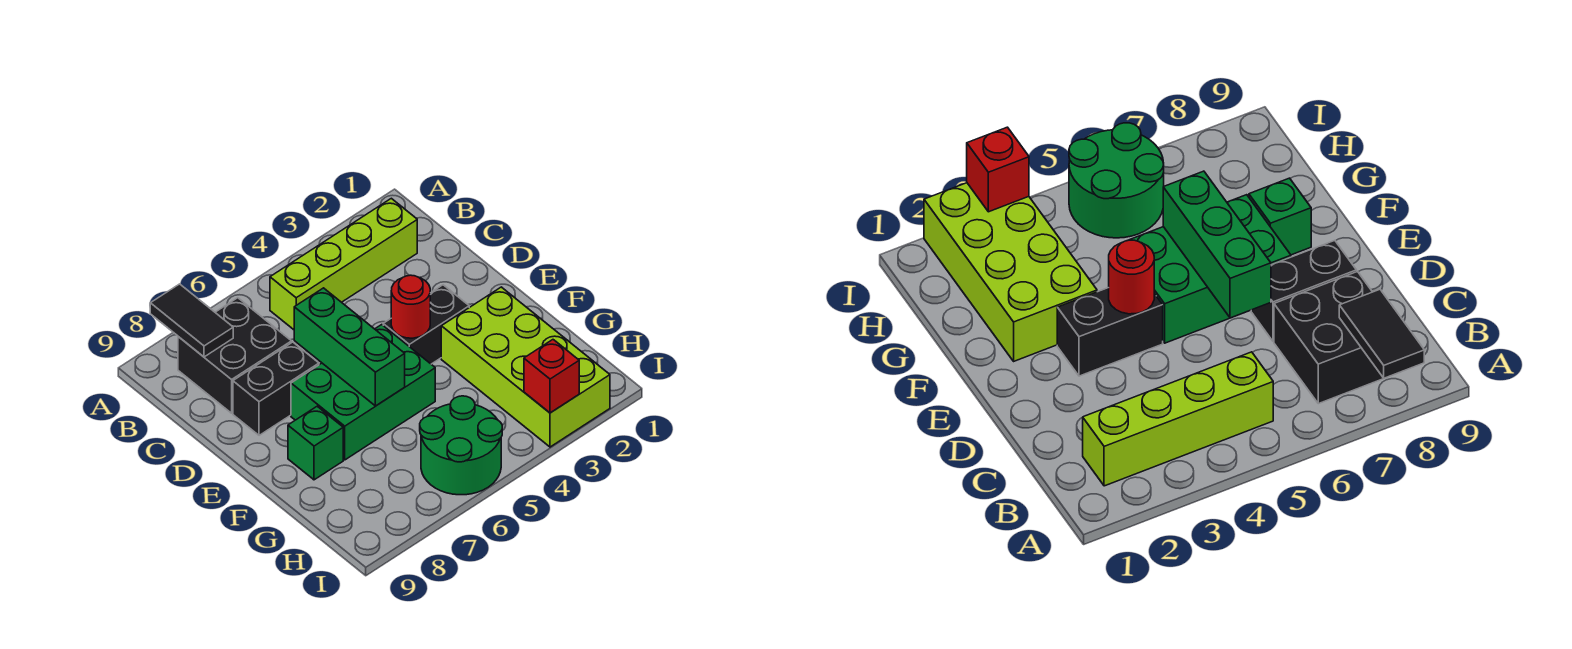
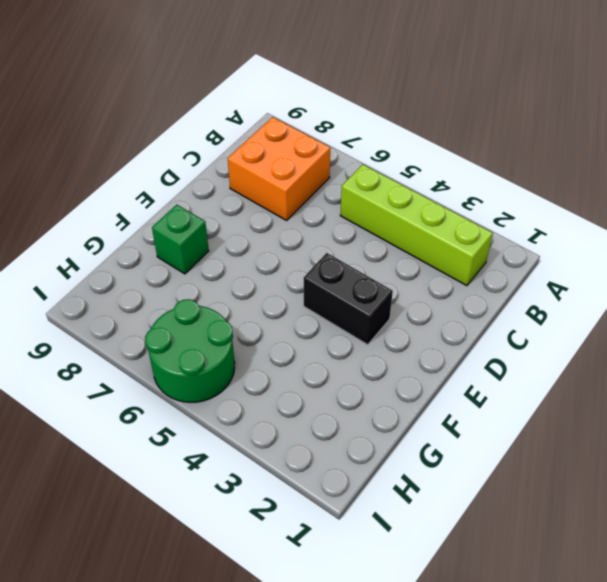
orange 2x2 brick [228,117,330,220] -> black 2x2 brick [178,298,292,413]
none -> black 1x2 brick [233,342,319,435]
none -> green 2x3 brick [291,325,435,460]
none -> lime 2x4 brick [441,287,610,447]

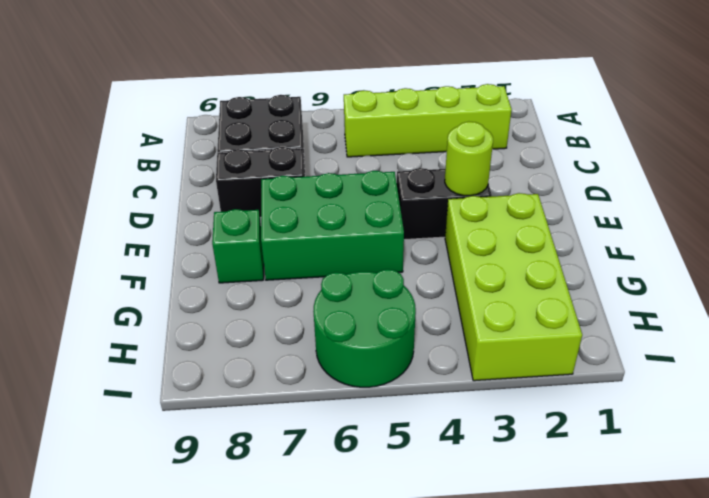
lime 1x1 round brick [445,122,493,196] -> none
none -> black 1x2 tile [150,284,233,357]
none -> green 1x3 brick [294,288,405,406]
none -> red 1x1 round brick [391,275,430,338]

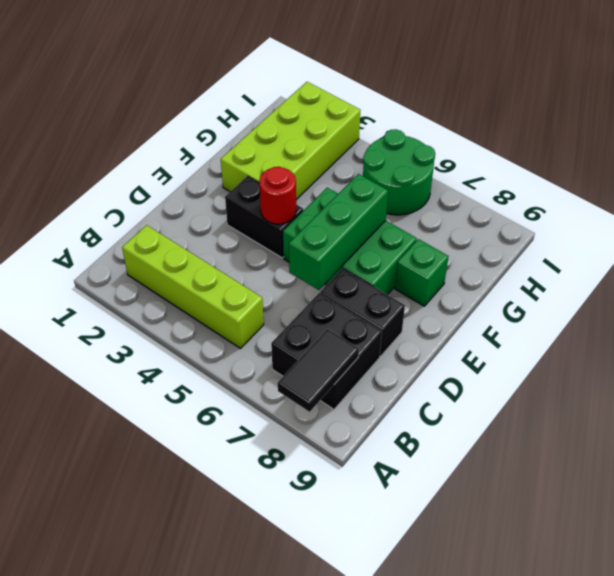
none -> red 1x1 brick [524,340,579,413]

